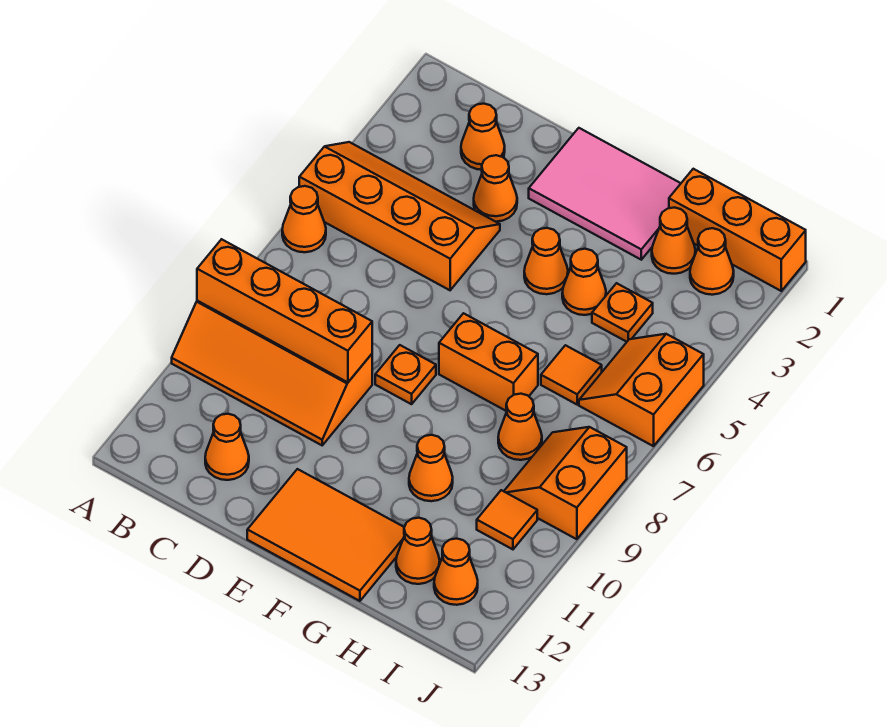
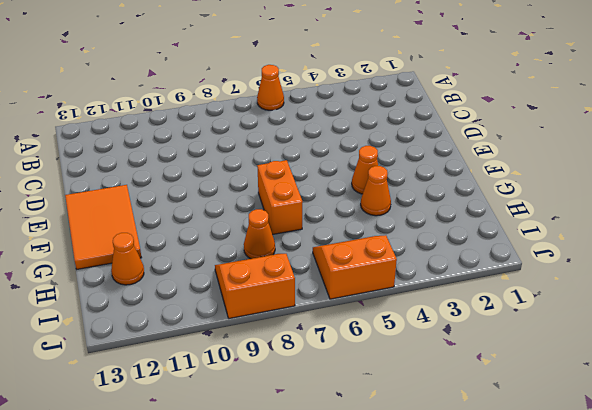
none -> orange 2x4 slope [299,142,500,290]
none -> orange 2x4 slope [172,301,372,445]
none -> orange 1x1 cone [461,104,505,170]

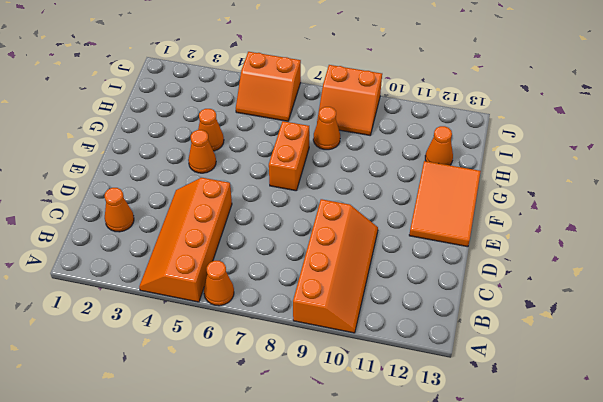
none -> orange 1x1 cone [205,414,249,480]
none -> orange 1x1 cone [474,155,517,222]
none -> pink 2x3 tile [529,128,681,260]

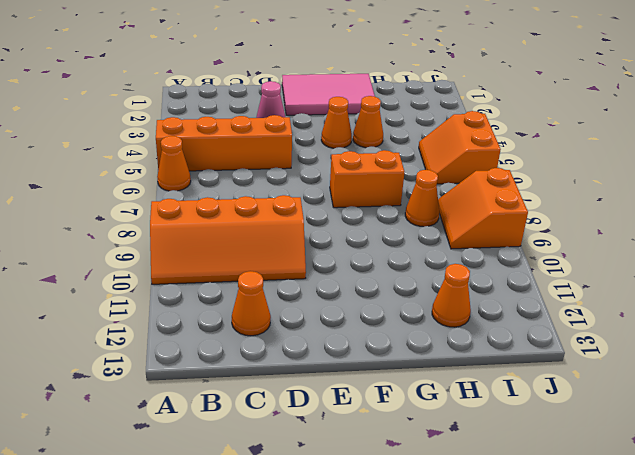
pink 1x1 cone [256,81,285,118] -> orange 1x1 cone [474,155,517,222]
none -> orange 1x1 cone [461,104,505,170]
none -> orange 1x1 plate [375,345,436,404]
none -> orange 2x3 tile [247,469,404,601]

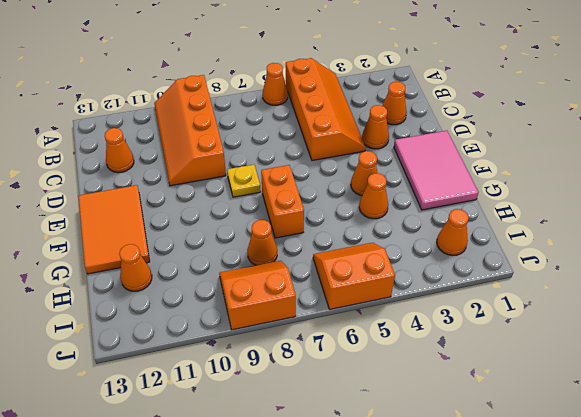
yellow 1x1 plate [227,165,261,197] -> orange 1x1 plate [375,345,436,404]
none -> orange 1x1 cone [409,435,453,501]
none -> orange 1x3 brick [669,169,806,291]
none -> orange 1x1 cone [652,208,695,274]

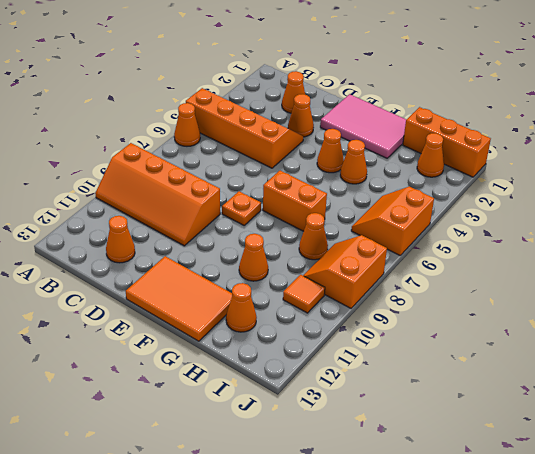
none -> orange 1x1 cone [652,208,695,274]
none -> orange 1x1 plate [592,283,653,342]
none -> orange 1x1 tile [541,345,602,404]

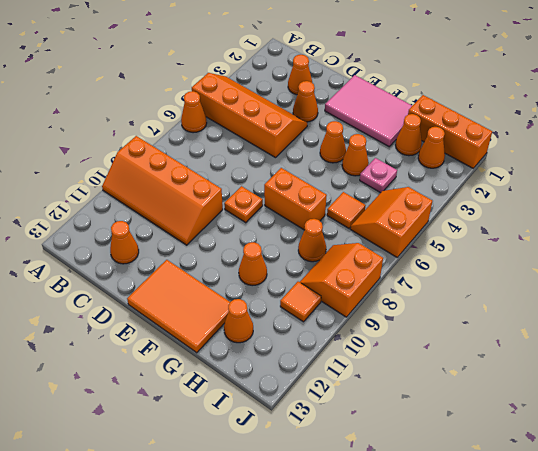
pink 1x1 plate [360,158,397,193] -> orange 1x1 plate [592,283,653,342]
none -> orange 1x1 cone [434,539,478,605]
none -> orange 1x4 brick [197,239,372,382]

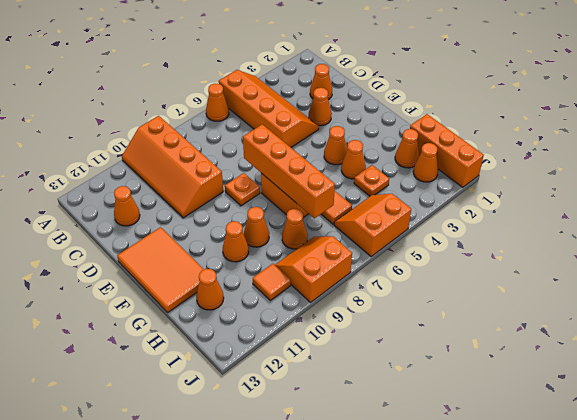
orange 1x4 brick [243,124,335,218] -> orange 1x4 brick moved to [197,239,372,382]
orange 1x1 cone [244,207,269,247] -> orange 1x1 cone moved to [434,539,478,605]
none -> pink 2x3 tile [529,128,681,260]

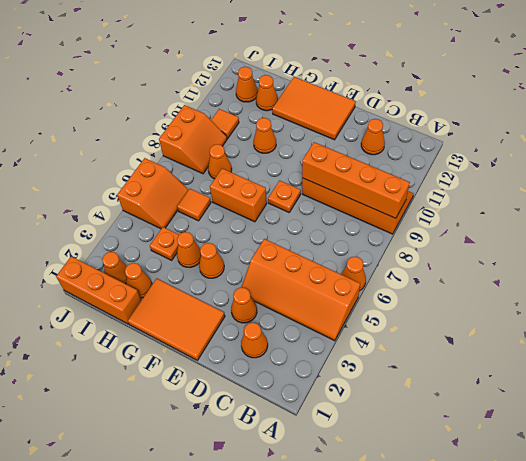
orange 2x3 tile [128,278,225,360] -> pink 2x3 tile [529,128,681,260]

